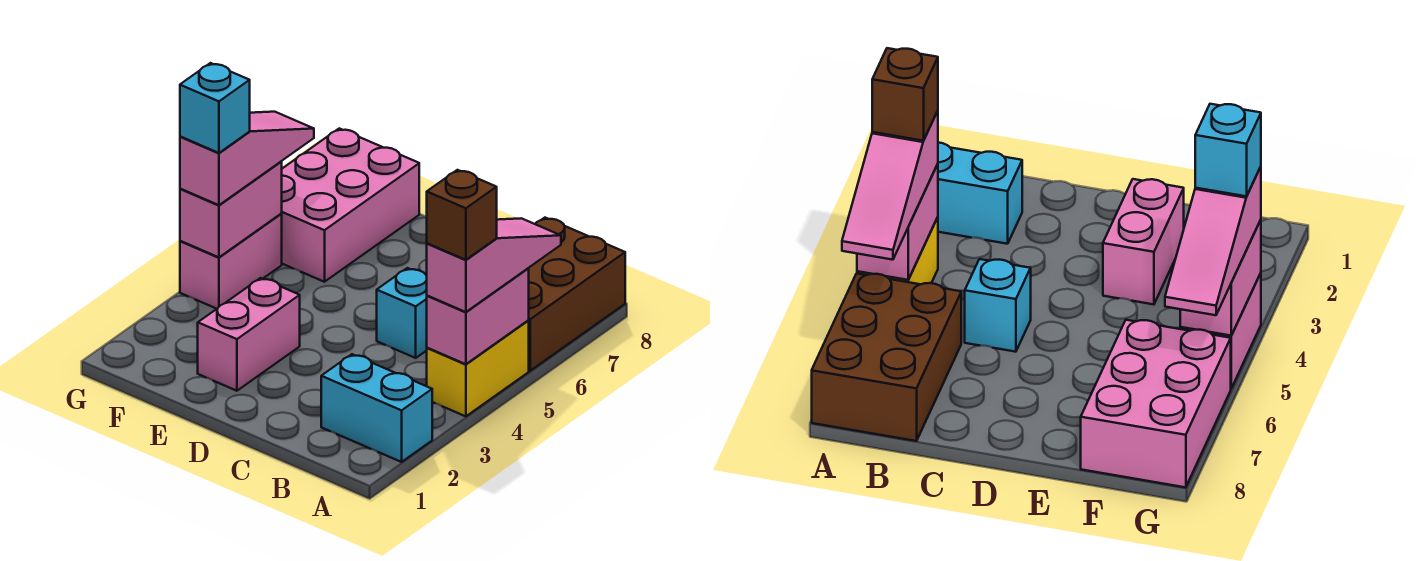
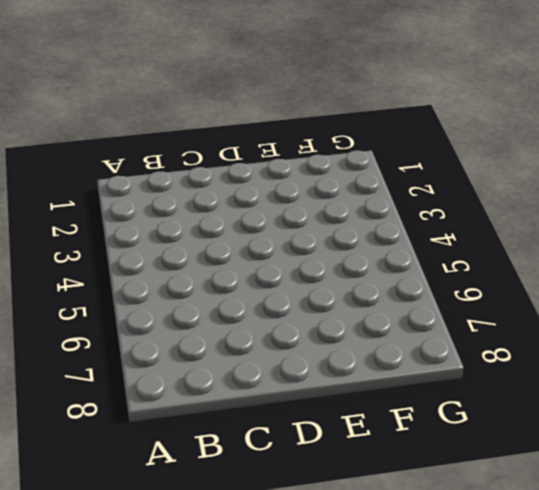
none -> cyan 1x2 brick [321,354,432,462]
none -> yellow 1x2 brick [427,321,529,416]
none -> brown 2x3 brick [528,218,625,371]

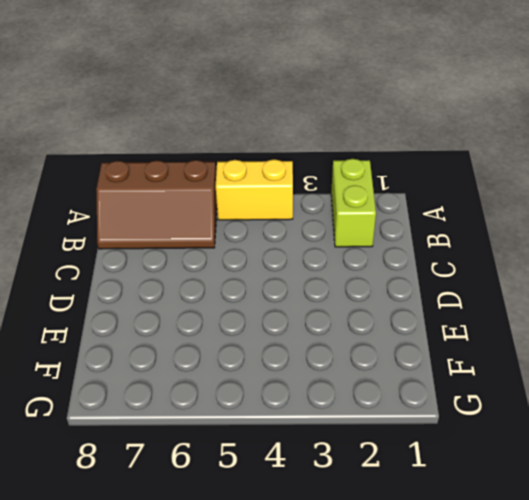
lime 1x2 brick [331,159,376,247] -> cyan 1x2 brick [321,354,432,462]
brown 2x3 slope [96,160,217,249] -> brown 2x3 brick [528,218,625,371]
none -> cyan 1x1 brick [377,268,427,358]
none -> pink 1x2 brick [198,278,300,391]
none -> pink 2x3 brick [281,128,419,282]

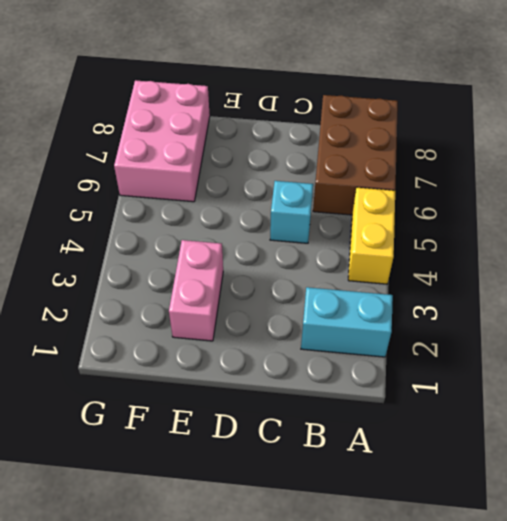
none -> pink 1x2 brick [180,214,282,309]
none -> pink 1x2 brick [427,269,529,364]
none -> pink 1x2 brick [180,162,282,257]

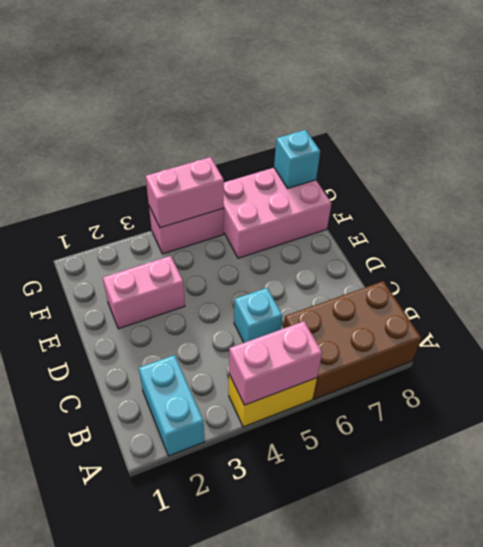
cyan 1x1 brick [274,130,320,188] -> cyan 1x1 brick moved to [180,63,250,153]
none -> pink 1x3 slope [427,218,561,312]
none -> pink 1x3 slope [180,112,314,205]
none -> brown 1x1 brick [427,170,497,260]

